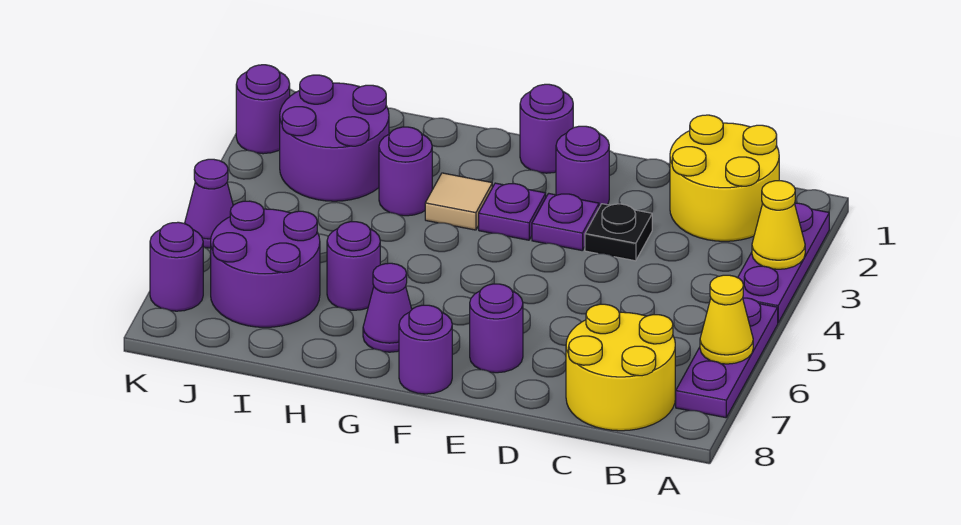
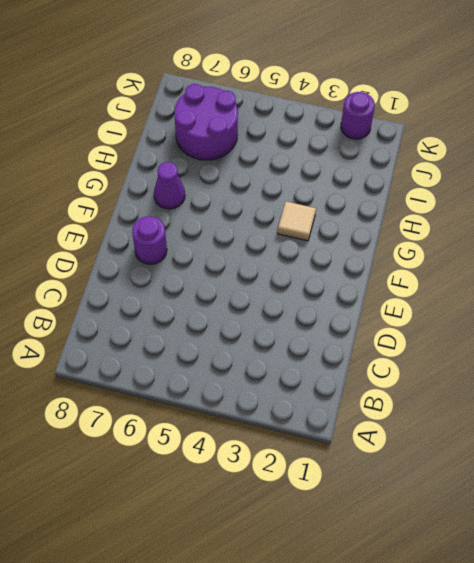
none -> purple 1x3 plate [738,203,829,323]
none -> purple 1x3 plate [676,298,778,418]
none -> yellow 2x2 round brick [670,115,779,241]

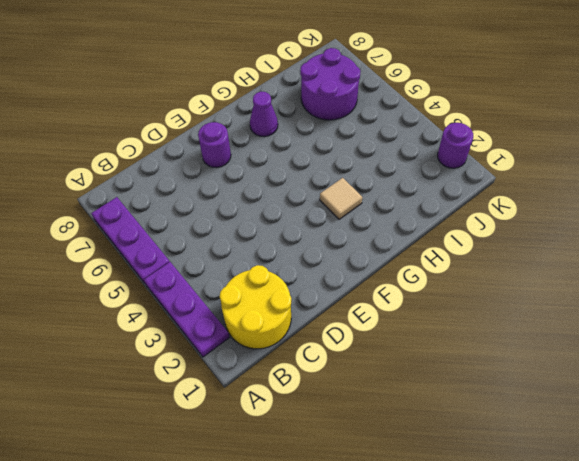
none -> yellow 2x2 round brick [566,304,675,431]
none -> black 1x1 plate [585,204,652,261]
none -> purple 1x1 round brick [556,126,609,207]

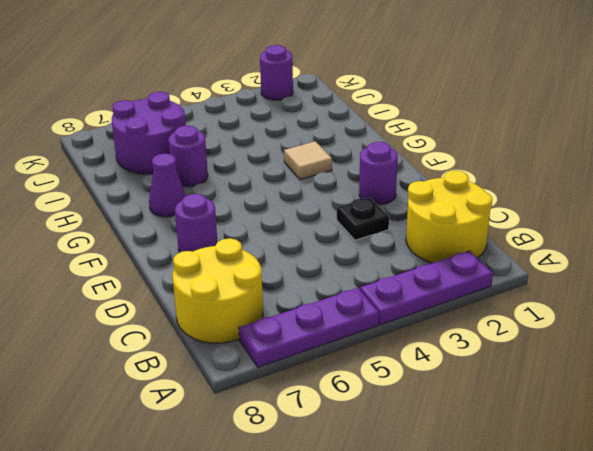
none -> purple 1x1 plate [532,193,599,251]
none -> purple 1x1 round brick [520,84,573,173]
none -> purple 1x1 plate [479,183,546,240]

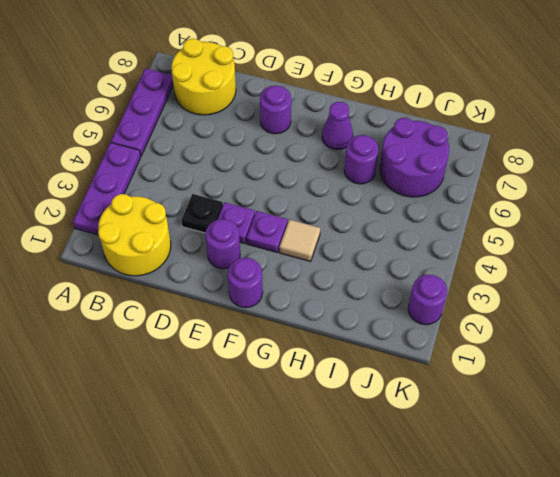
none -> purple 1x1 round brick [399,305,452,394]
none -> purple 1x1 round brick [379,127,432,216]
none -> purple 2x2 round brick [280,75,389,201]

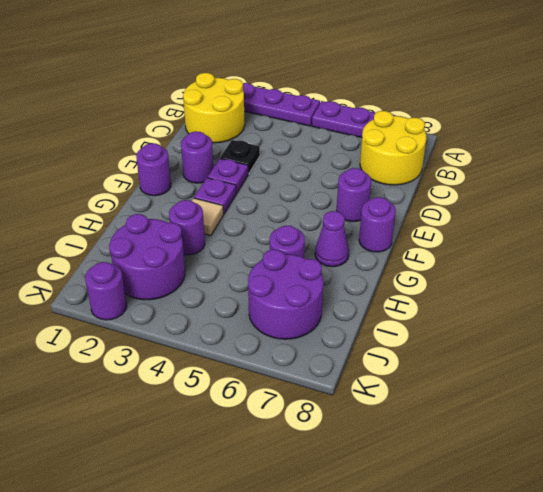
none -> purple 1x1 cone [185,159,233,248]
none -> purple 1x1 round brick [150,222,203,311]
none -> yellow 1x1 cone [752,181,805,269]

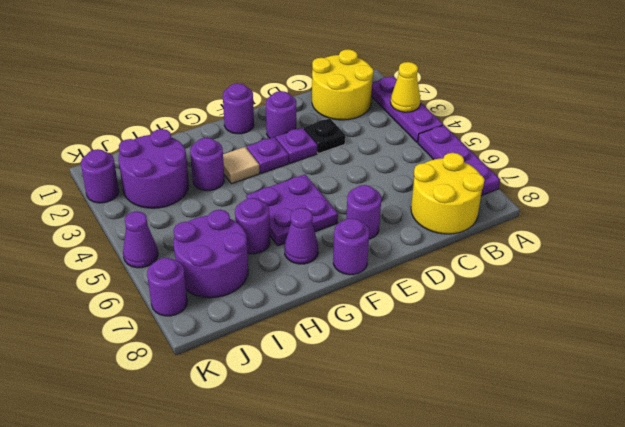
purple 2x2 plate [246,174,338,246] -> none
none -> yellow 1x1 cone [700,275,753,364]

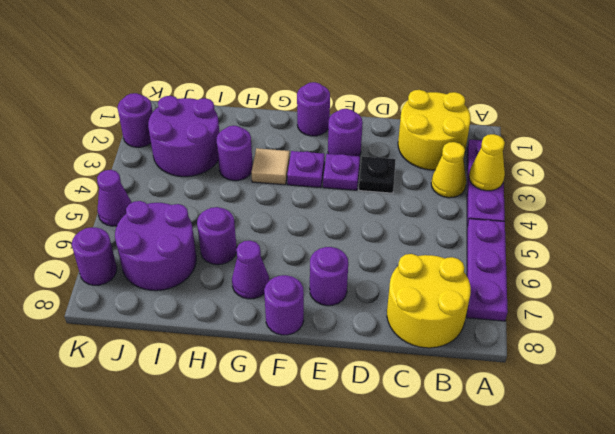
yellow 1x1 cone [431,142,466,198] -> yellow 1x1 cone moved to [700,275,753,364]

